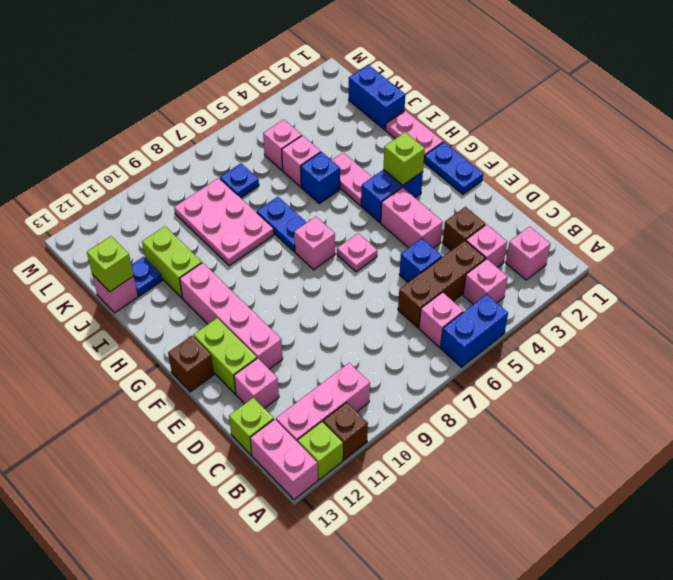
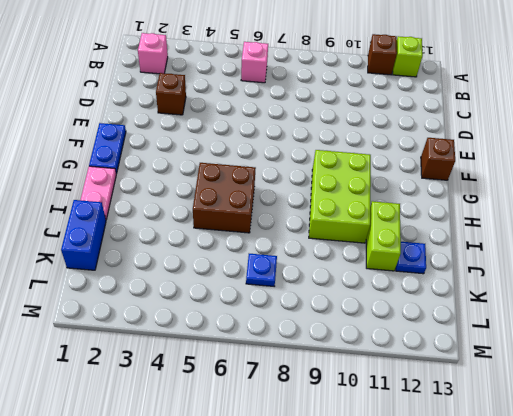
lime 2x3 brick [309,150,371,243] -> pink 2x3 plate [174,178,274,266]
brown 2x2 brick [193,163,256,233] -> blue 1x1 brick [301,152,340,204]
none -> blue 1x2 brick [441,295,508,367]
none -> pink 1x2 brick [250,419,318,500]
none -> pink 1x1 brick [463,259,508,305]
none -> pink 1x3 brick [276,363,370,442]

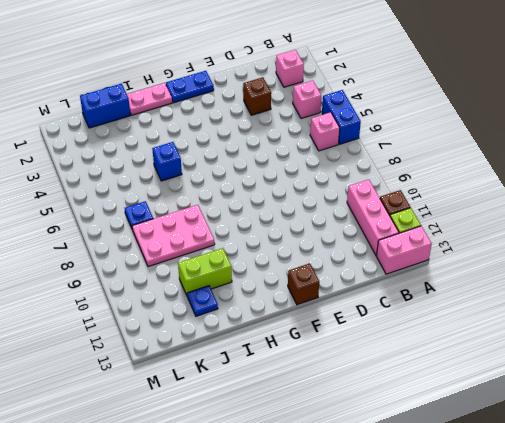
none -> pink 1x1 brick [466,224,507,268]
none -> brown 1x3 brick [398,241,486,328]
none -> lime 1x1 brick [229,397,274,455]
none -> blue 1x1 brick [399,239,442,282]

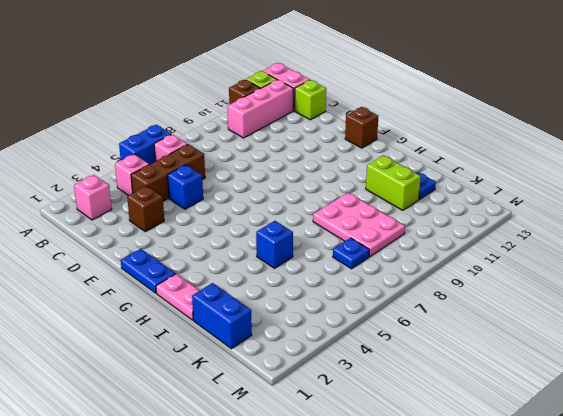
none -> pink 1x1 brick [466,224,507,268]
none -> pink 1x1 brick [234,358,279,408]
none -> pink 1x2 brick [381,188,443,248]
none -> pink 1x4 brick [180,263,283,369]

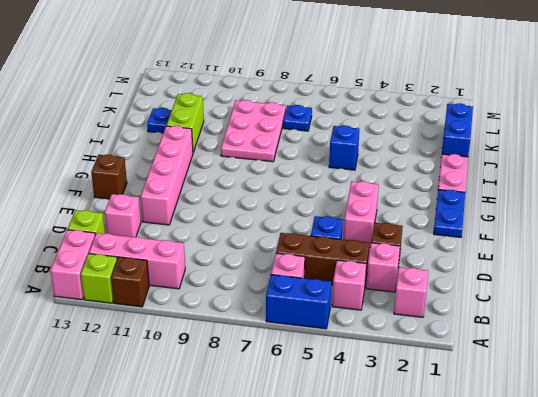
none -> lime 1x2 brick [194,318,257,394]
none -> pink 1x1 plate [337,233,377,272]
none -> blue 1x2 brick [361,170,423,223]
none -> pink 1x1 brick [294,217,335,270]

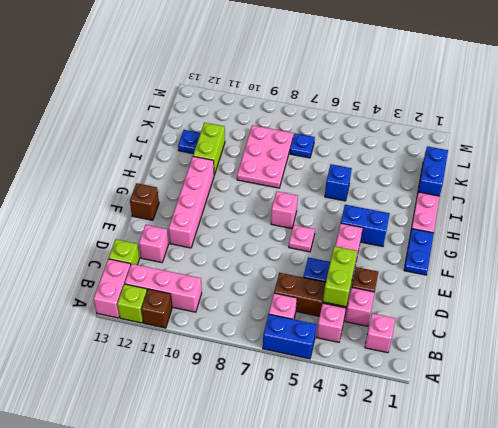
lime 1x2 brick [323,246,357,307] -> lime 1x2 brick moved to [194,318,257,394]
none -> pink 1x2 plate [332,153,372,205]
none -> blue 1x2 plate [257,197,307,252]
none -> pink 1x1 brick [282,136,321,187]
none -> pink 1x1 brick [92,274,138,313]

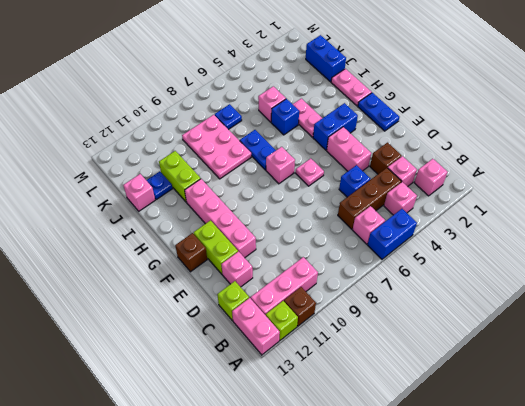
none -> pink 1x1 brick [263,120,302,170]
none -> lime 1x1 brick [383,132,425,185]
none -> lime 1x1 brick [87,236,134,292]

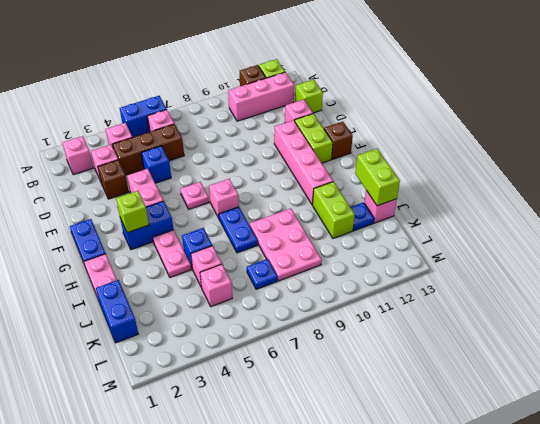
lime 1x2 brick [355,149,400,206] -> lime 1x1 brick [87,236,134,292]
none -> pink 1x2 brick [250,419,318,500]

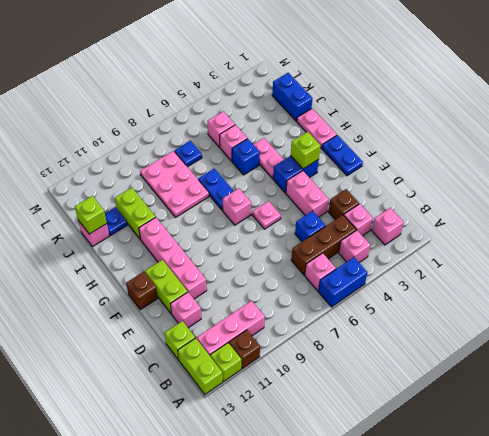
lime 1x2 brick [178,338,223,394] -> pink 1x2 brick [250,419,318,500]

